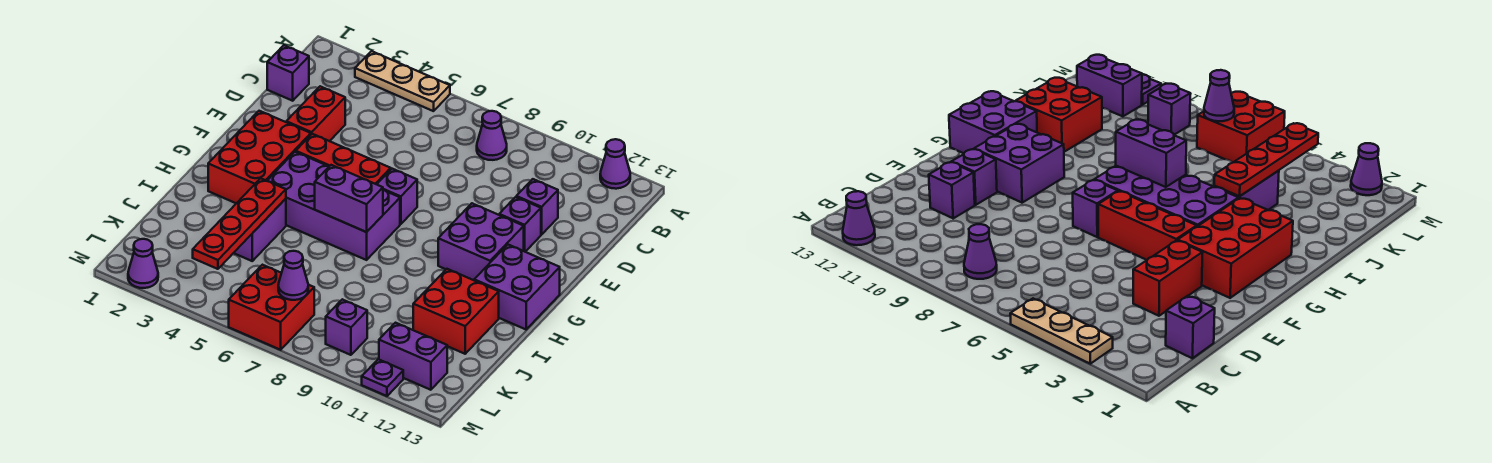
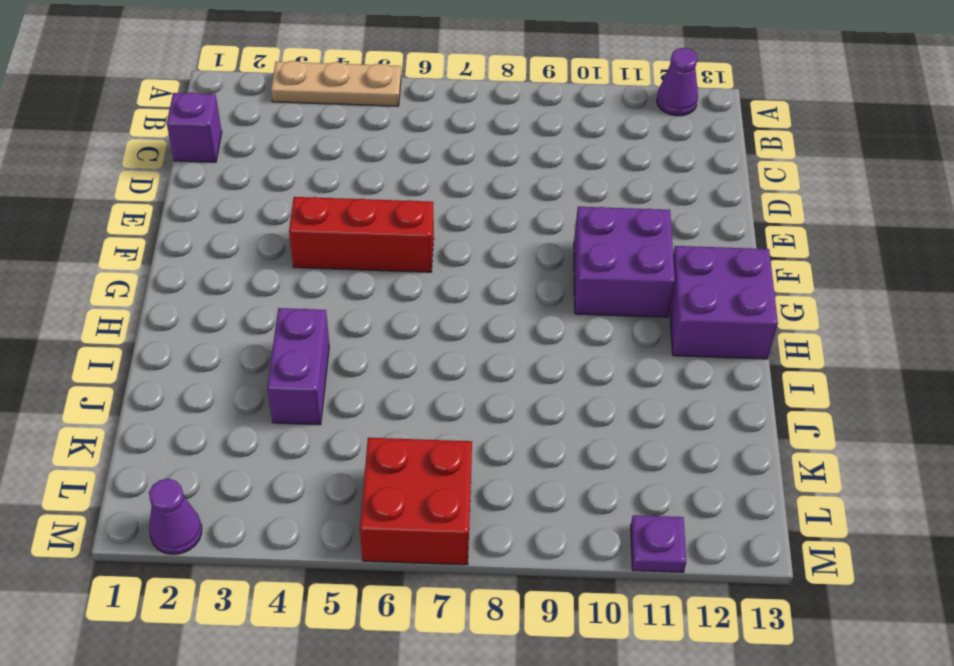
none -> purple 1x1 cone [477,111,507,160]
none -> red 1x2 brick [286,86,345,141]
none -> purple 1x1 brick [516,179,558,235]

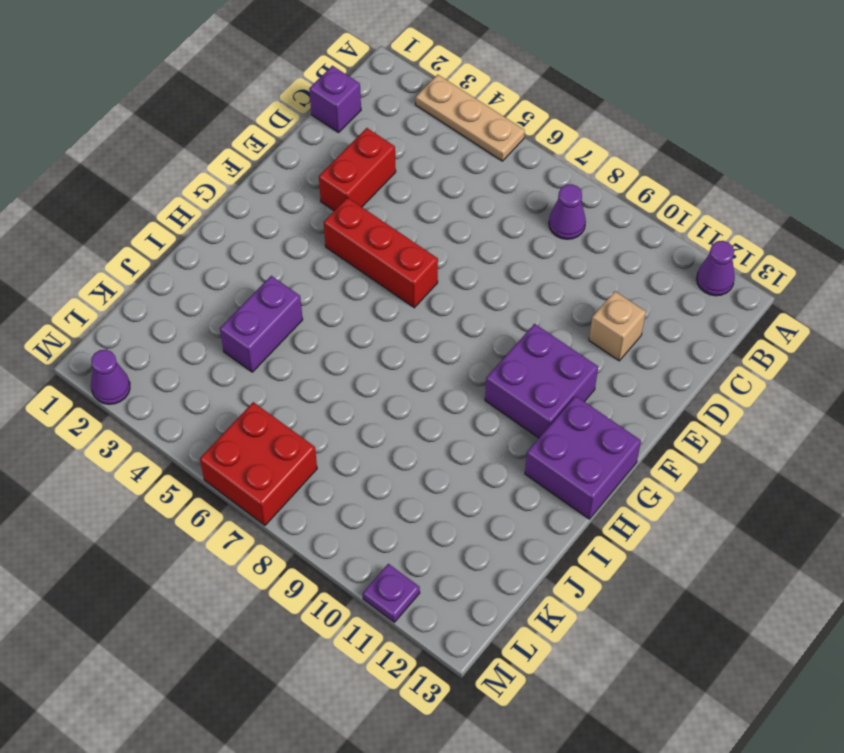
tan 1x1 brick [589,291,646,361] -> purple 1x1 brick [516,179,558,235]
none -> purple 1x1 brick [499,197,541,252]
none -> red 2x3 brick [208,111,311,203]
none -> purple 1x1 brick [377,169,417,224]

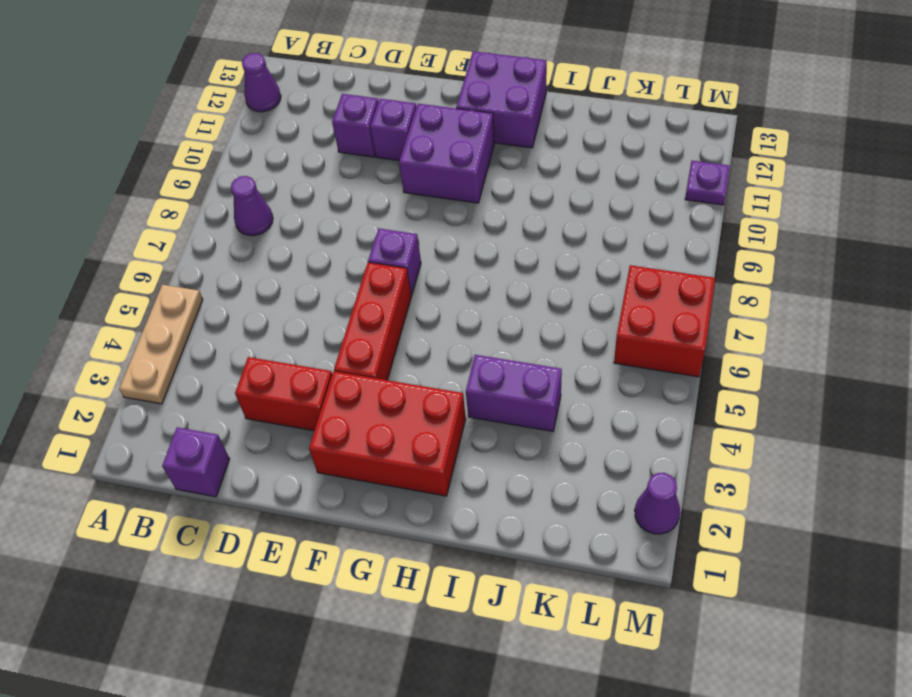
none -> purple 2x4 brick [267,152,400,260]
none -> red 2x2 brick [413,269,499,354]
none -> purple 1x1 brick [326,299,367,355]

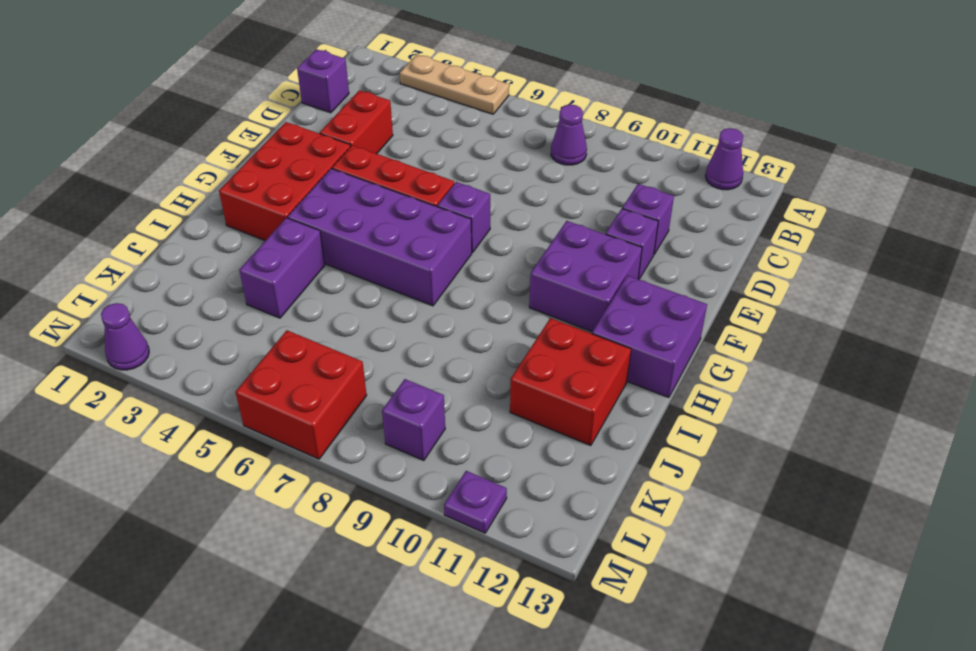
none -> purple 1x2 brick [379,323,447,390]
none -> purple 1x2 brick [315,165,383,232]
none -> red 1x4 plate [193,178,286,269]

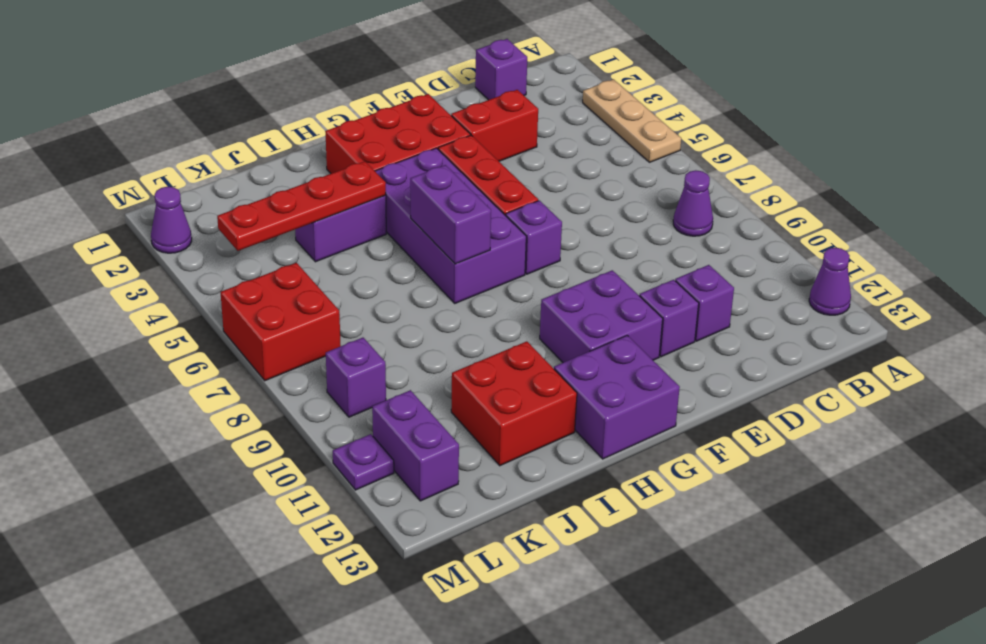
none -> purple 1x1 cone [278,251,308,300]

